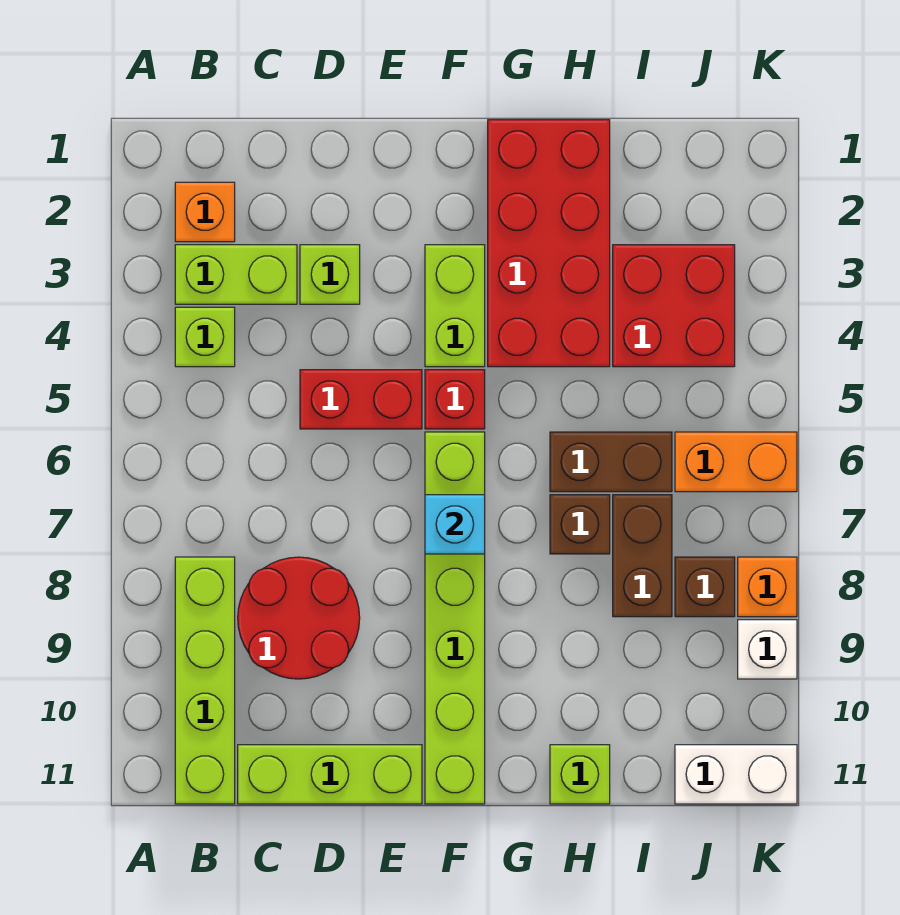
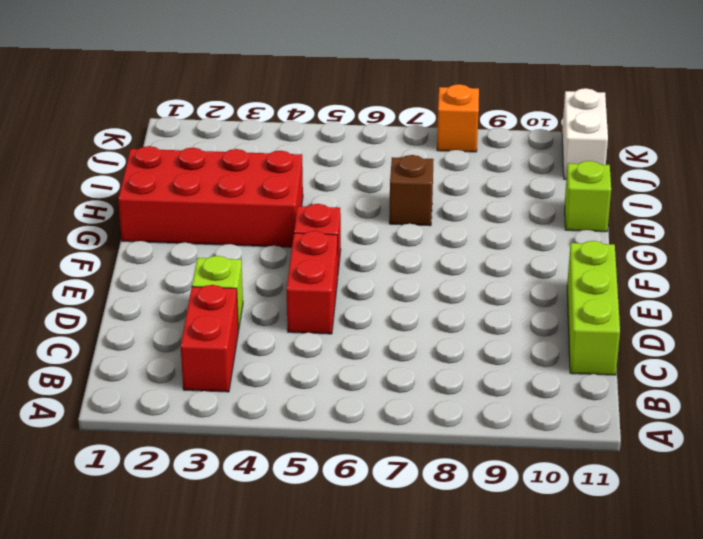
red 1x2 brick [181,285,239,392] -> lime 1x2 brick [175,245,297,304]
none -> orange 1x1 brick [175,182,235,242]
none -> lime 1x1 brick [175,307,235,367]
none -> lime 1x4 brick [175,557,235,804]

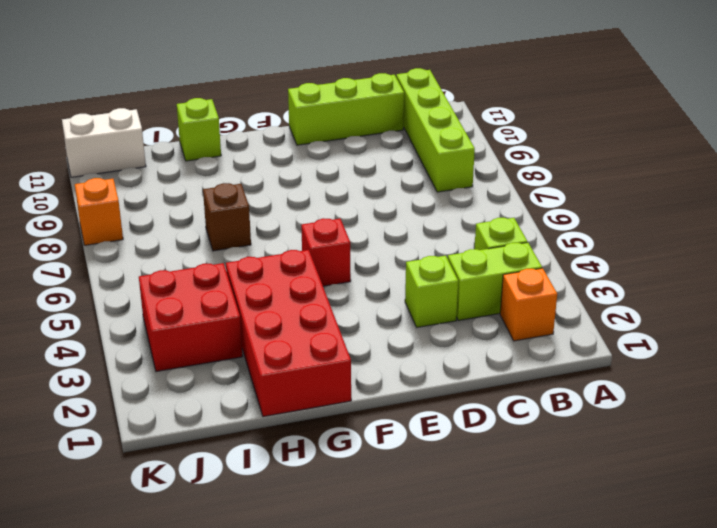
none -> red 2x2 round brick [238,557,360,679]
none -> red 1x2 brick [300,370,422,429]
none -> lime 1x2 brick [425,245,485,367]

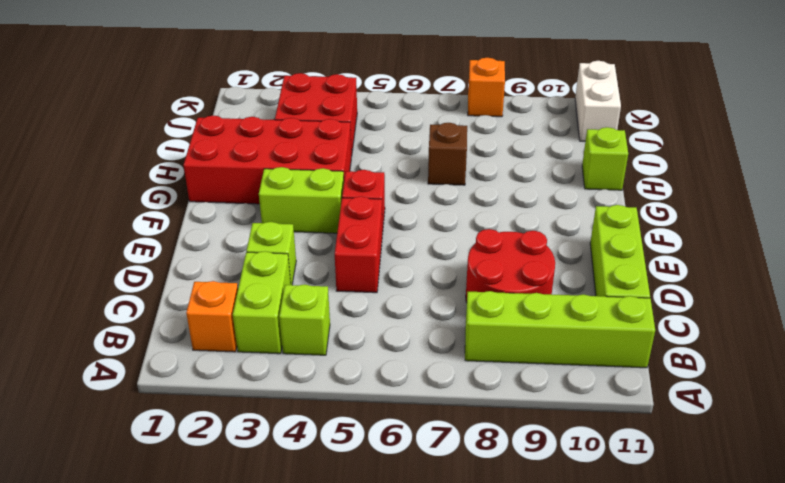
none -> lime 1x6 brick [425,432,485,804]
none -> brown 1x2 brick [550,432,672,492]
none -> brown 1x2 brick [613,495,672,617]

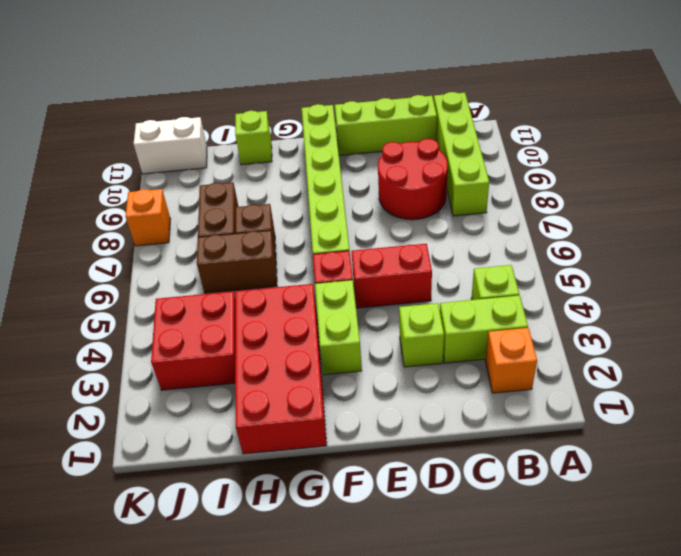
none -> orange 1x2 brick [675,432,797,492]
none -> brown 1x1 brick [675,557,735,617]
none -> white 1x1 brick [738,620,797,679]

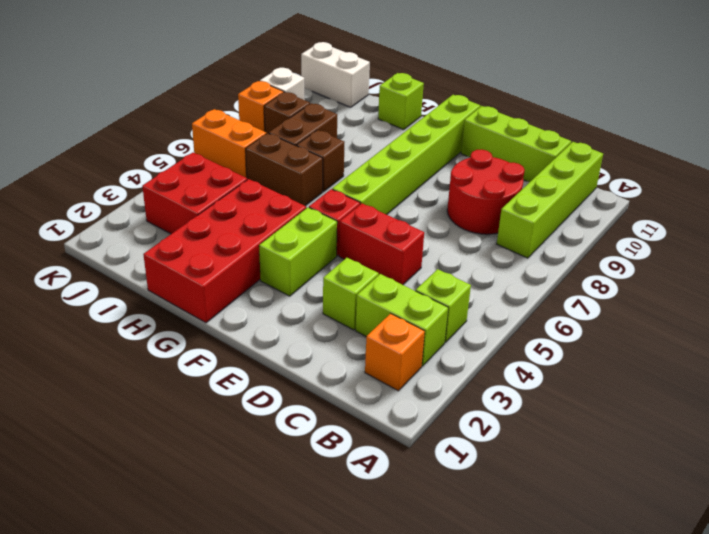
none -> cyan 1x1 brick [425,495,485,554]

